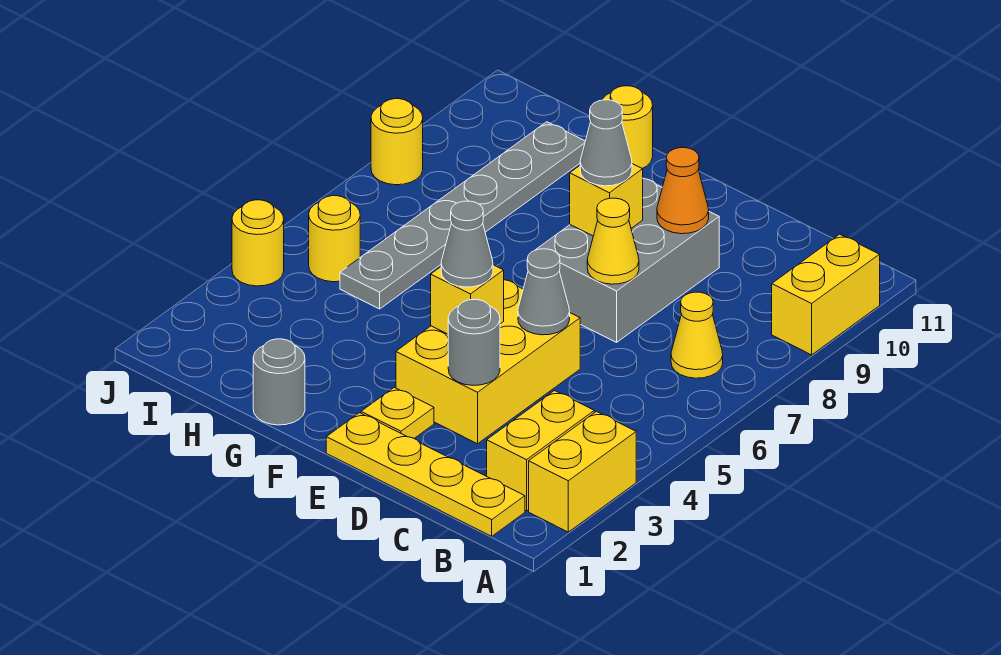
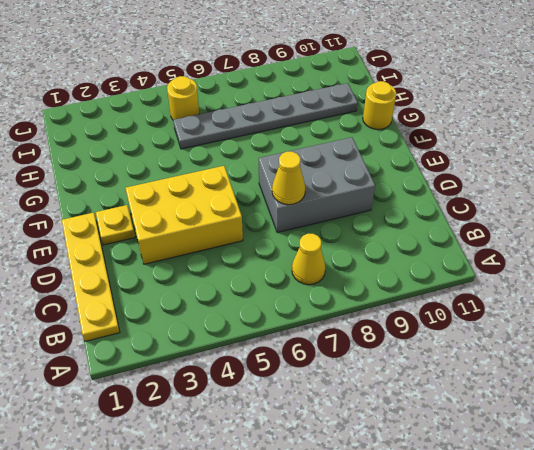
none -> yellow 1x2 brick [529,412,636,532]
none -> yellow 1x2 brick [772,234,880,355]
none -> yellow 1x2 brick [487,391,594,511]

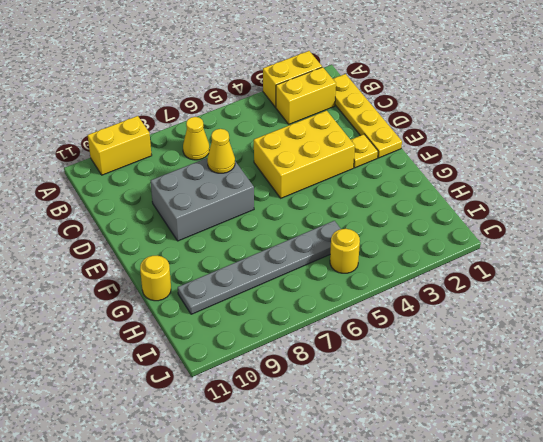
none -> grey 1x1 round brick [253,339,305,425]
none -> yellow 1x1 round brick [232,200,284,286]
none -> yellow 1x1 round brick [371,99,423,185]

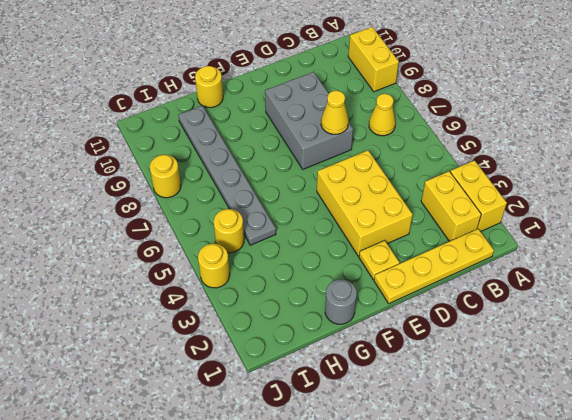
none -> grey 1x1 round brick [448,300,500,385]
none -> grey 1x1 cone [518,249,570,335]
none -> orange 1x1 cone [657,148,709,234]

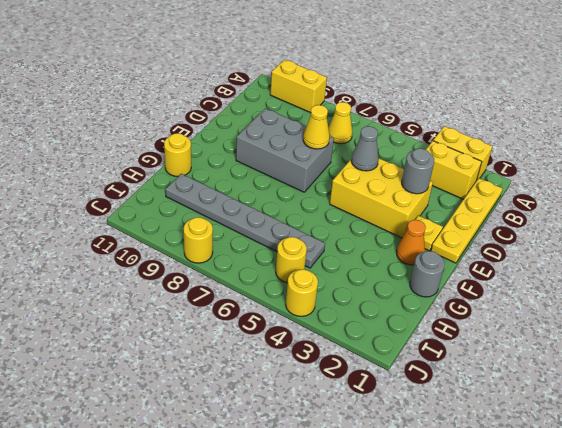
orange 1x1 cone [397,220,426,265] -> orange 1x1 cone moved to [657,148,709,234]
none -> yellow 1x1 brick [431,265,504,334]
none -> yellow 1x1 brick [570,164,643,236]
none -> grey 1x1 cone [441,201,493,287]

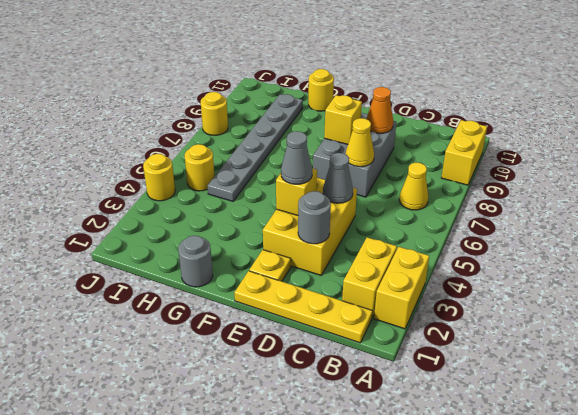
none -> grey 1x1 cone [580,100,632,186]

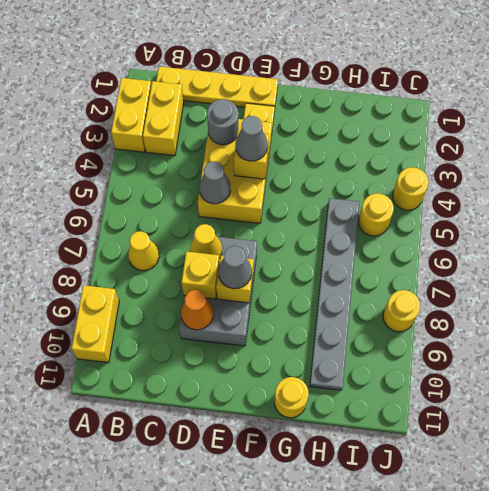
yellow 1x1 brick [182,251,220,299] -> none
none -> grey 1x1 round brick [253,339,305,425]

